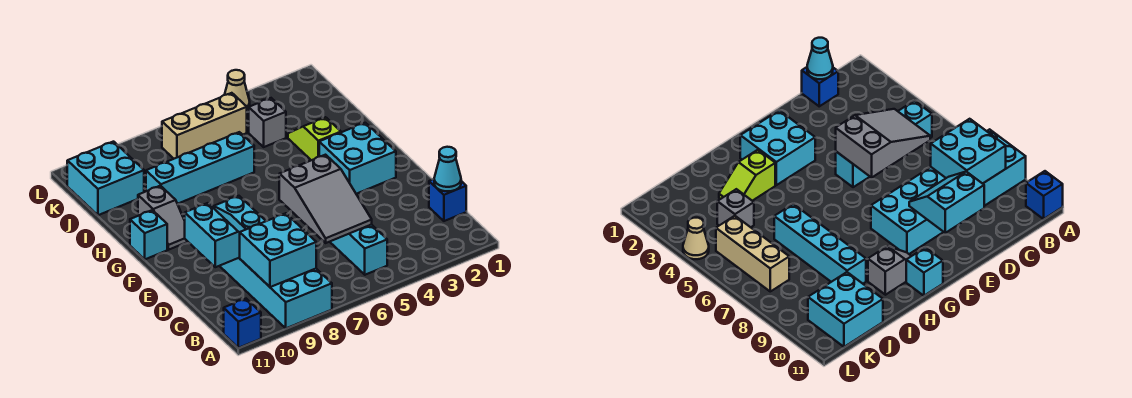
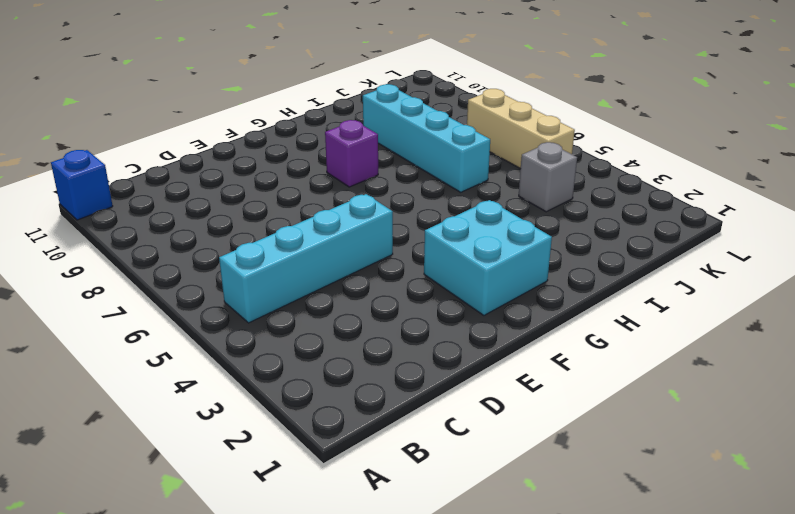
purple 1x1 brick [325,120,378,187] -> none
none -> cyan 2x6 brick [215,196,332,328]
none -> blue 1x1 brick [429,179,466,221]
none -> grey 1x2 slope [138,186,188,250]

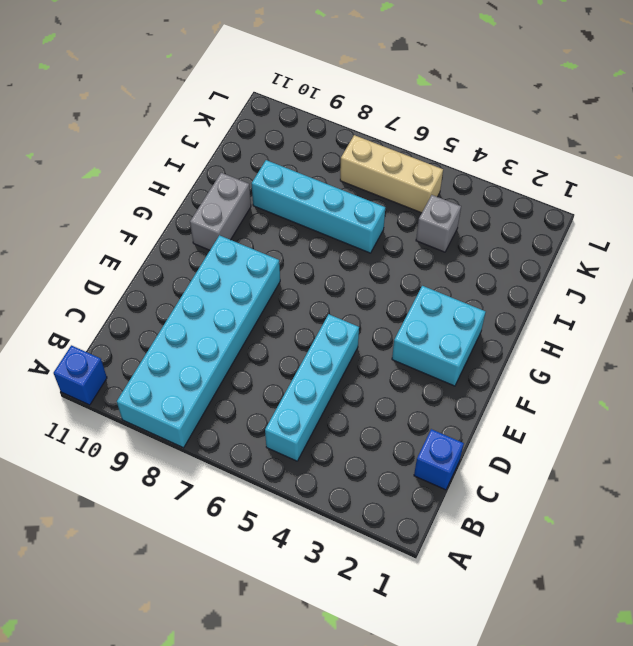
grey 1x2 brick [190,173,251,250] -> grey 1x2 slope [138,186,188,250]
none -> cyan 1x1 brick [130,210,167,259]
none -> lime 1x2 slope [288,117,341,160]
none -> cyan 2x2 brick [67,142,144,215]

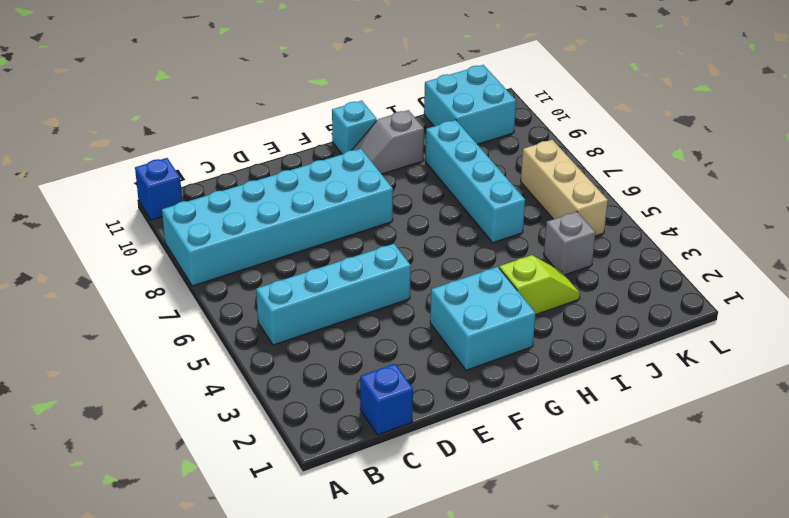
none -> tan 1x1 cone [225,70,250,111]
none -> cyan 2x2 brick [240,213,316,287]
none -> cyan 1x1 cone [434,147,461,191]

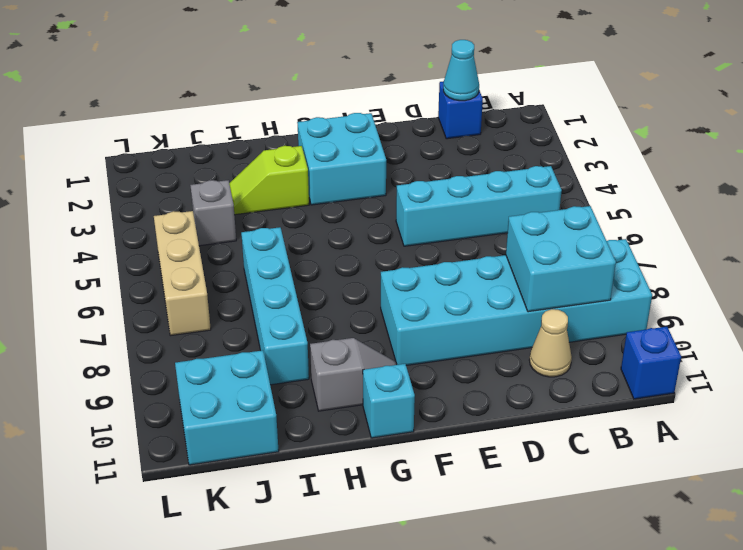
tan 1x1 cone [529,309,572,377] -> tan 1x1 cone moved to [225,70,250,111]
none -> grey 2x3 slope [279,155,372,243]
none -> cyan 2x2 slope [185,203,246,267]

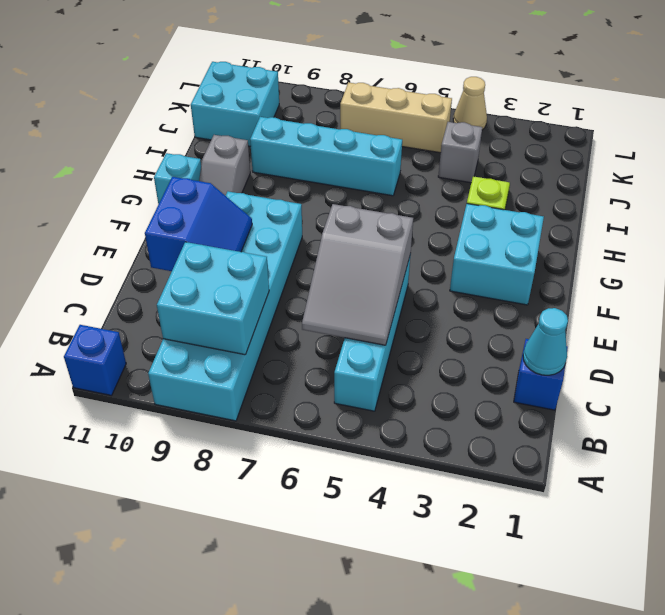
blue 2x2 slope [145,177,252,271] -> cyan 2x2 slope [185,203,246,267]

